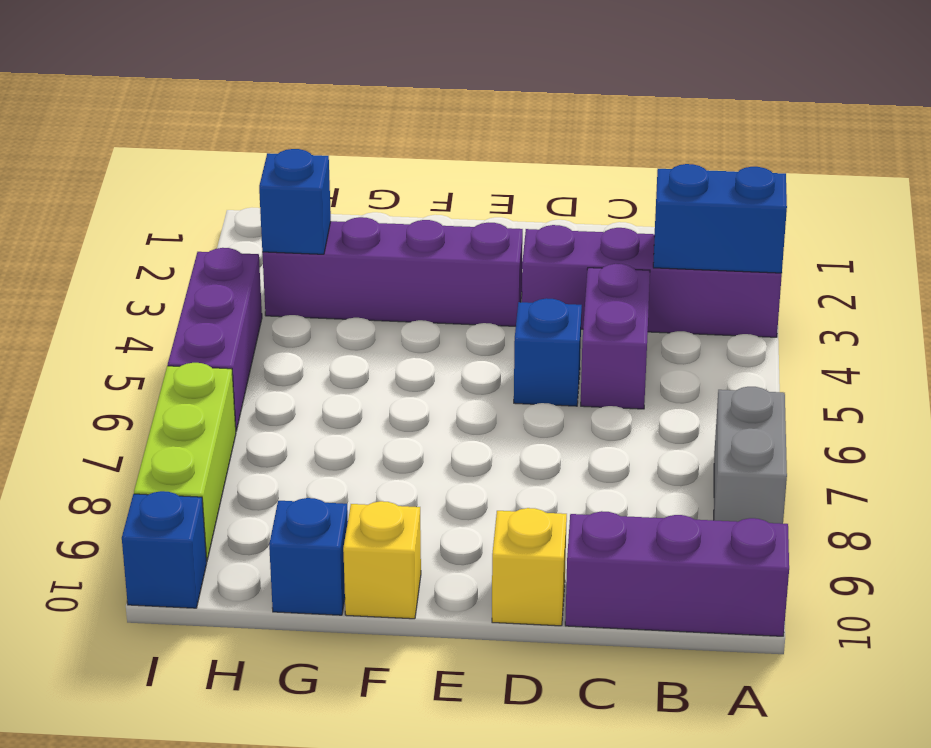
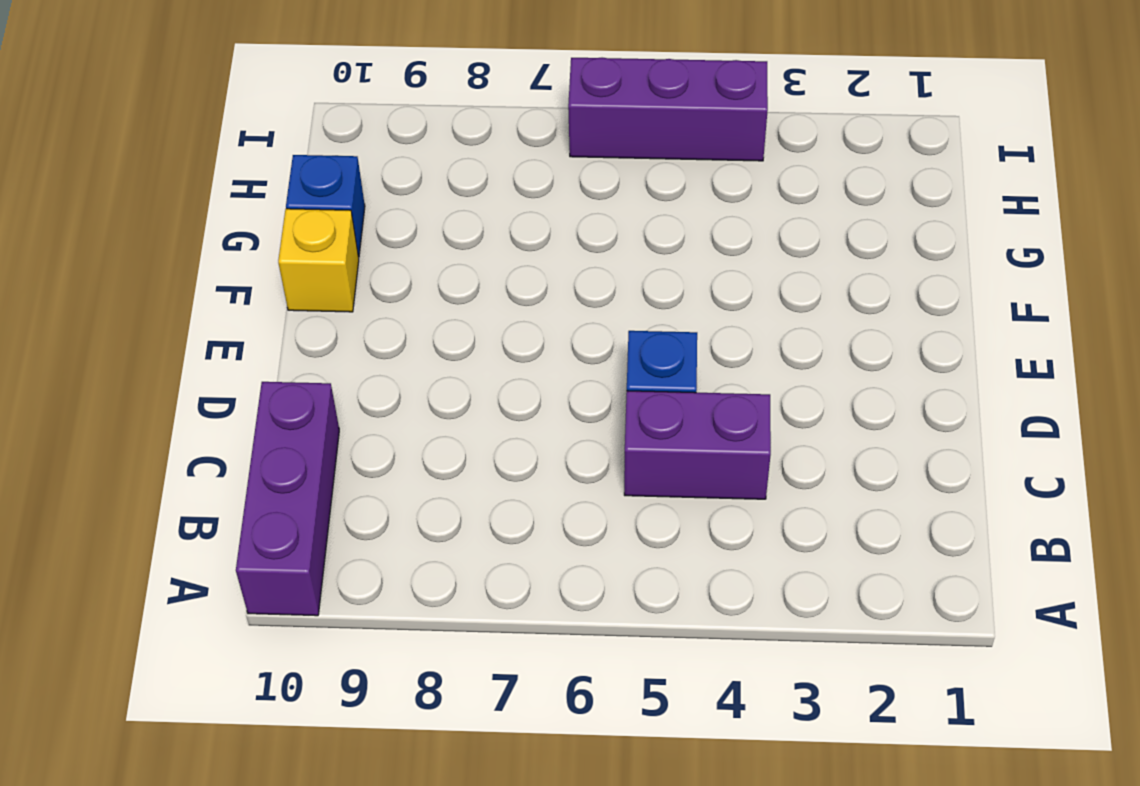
none -> purple 1x4 brick [522,225,782,337]
none -> grey 1x2 brick [714,387,787,524]
none -> yellow 1x1 brick [492,508,567,626]

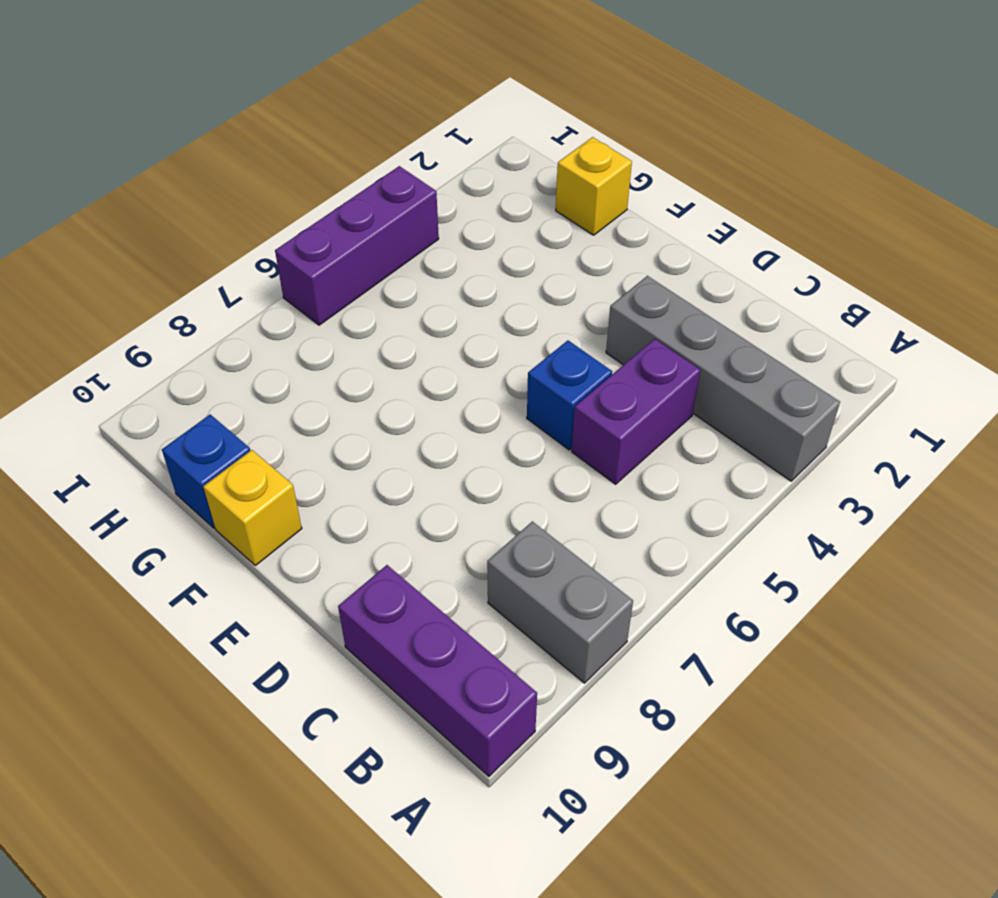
grey 1x4 brick [606,276,840,481] -> purple 1x4 brick [522,225,782,337]
grey 1x2 brick [487,521,633,683] -> grey 1x2 brick turned to [714,387,787,524]
yellow 1x1 brick [556,137,632,235] -> yellow 1x1 brick moved to [492,508,567,626]
none -> purple 1x4 brick [262,217,523,326]
none -> lime 1x3 brick [134,363,236,562]
none -> blue 1x1 brick [122,491,207,608]

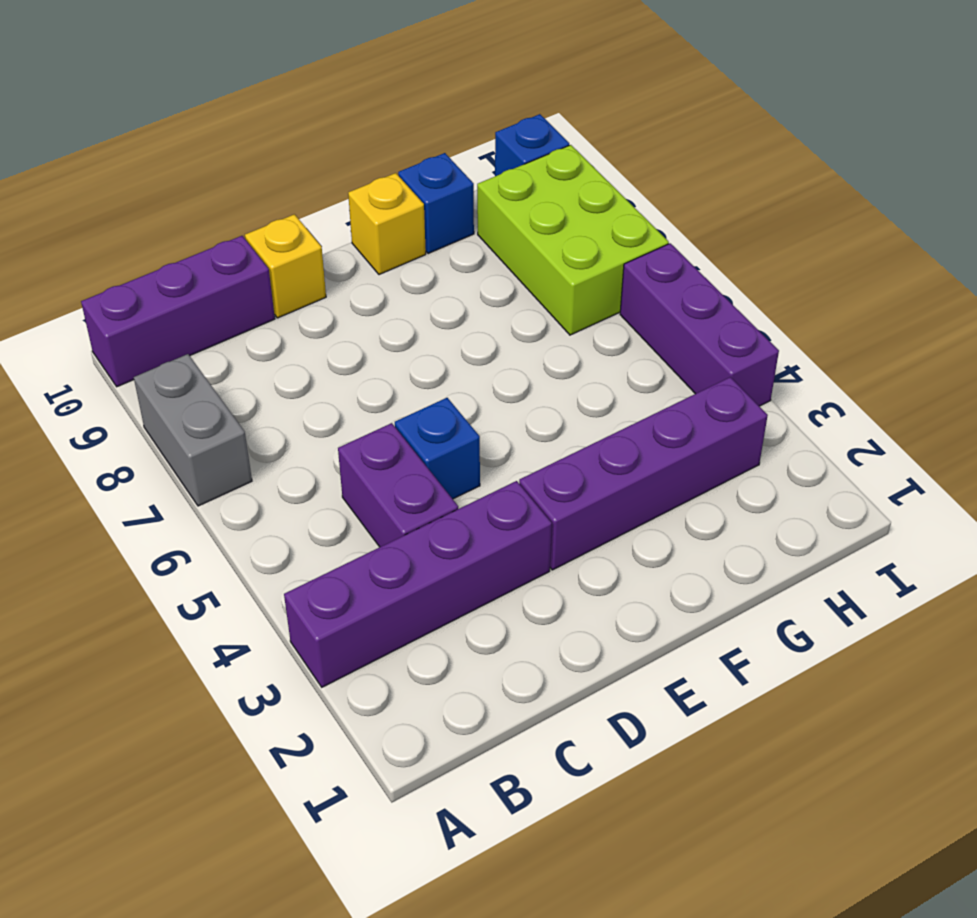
lime 2x3 brick [477,145,669,335] -> lime 1x3 brick [134,363,236,562]
none -> blue 1x2 brick [653,164,787,273]
none -> blue 1x1 brick [259,149,331,254]

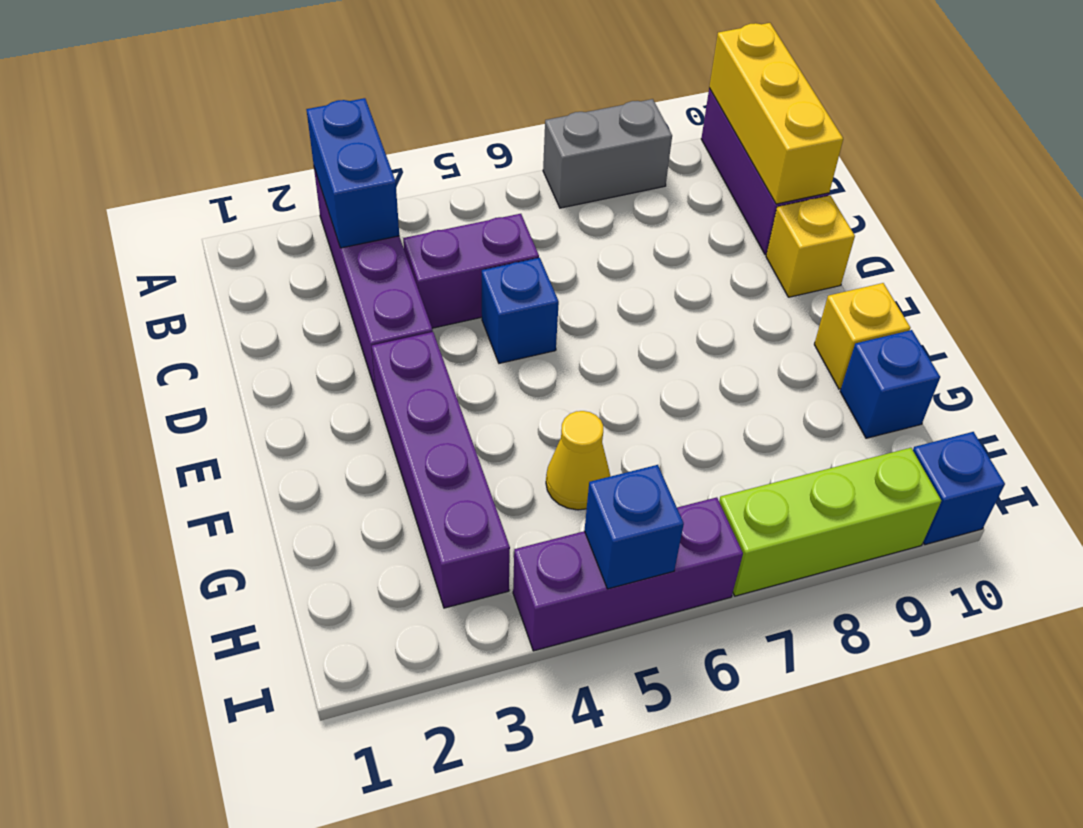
yellow 1x3 brick [709,23,843,204] -> none
yellow 1x1 cone [546,411,610,510] -> none
blue 1x1 brick [584,465,684,589] -> blue 1x1 brick moved to [259,149,331,254]

